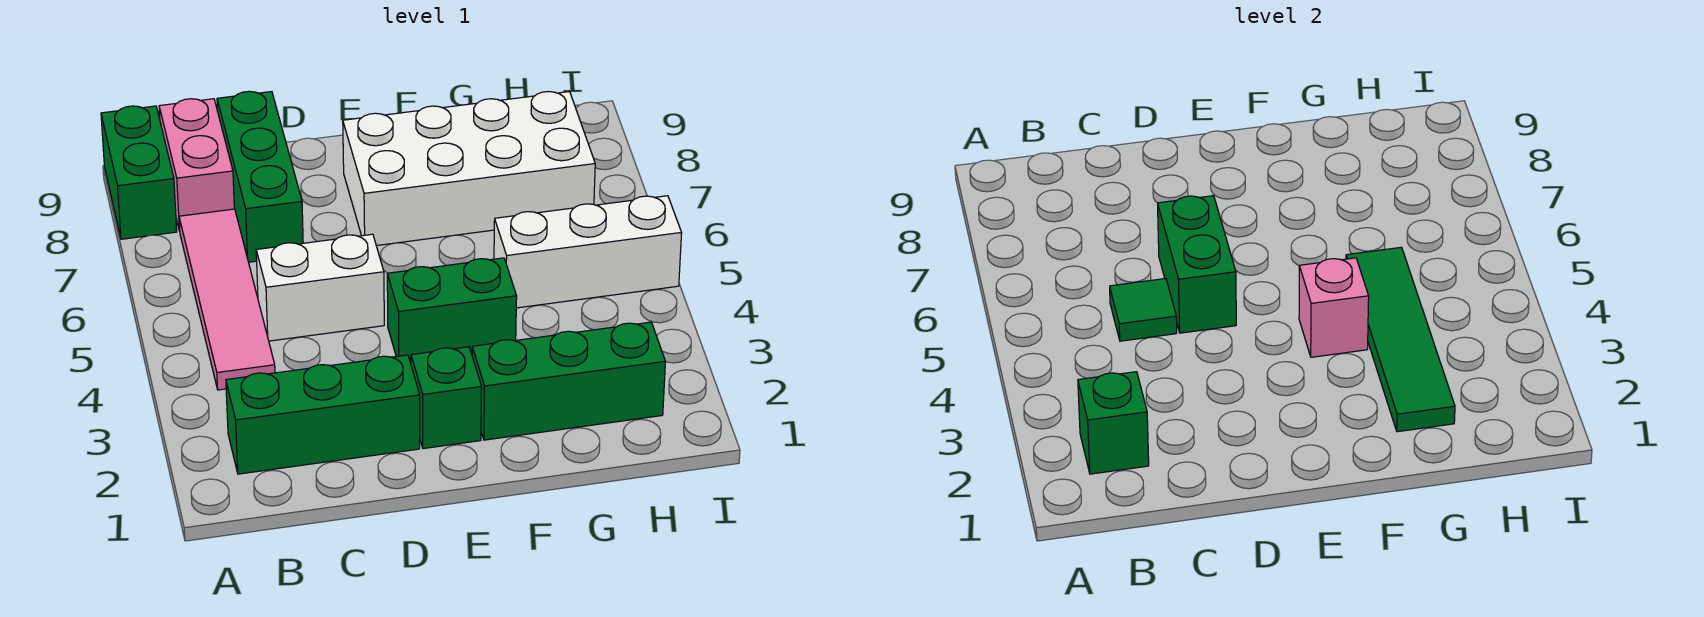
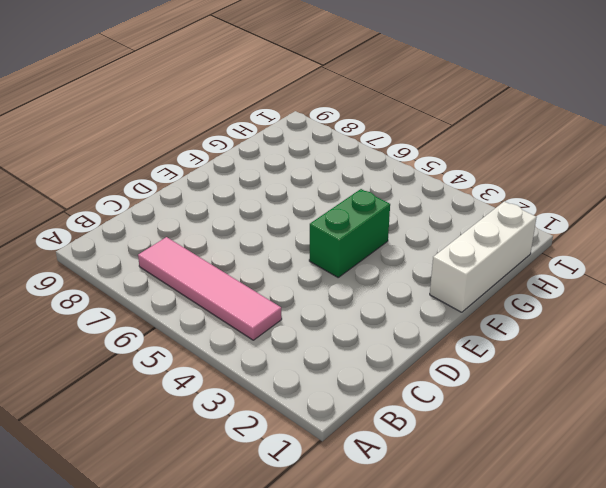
white 1x3 brick [430,201,537,312] -> white 1x3 brick moved to [494,196,682,308]
none -> green 1x2 brick [101,106,177,239]
none -> green 1x3 brick [226,355,420,474]
none -> pink 1x2 brick [159,99,234,231]

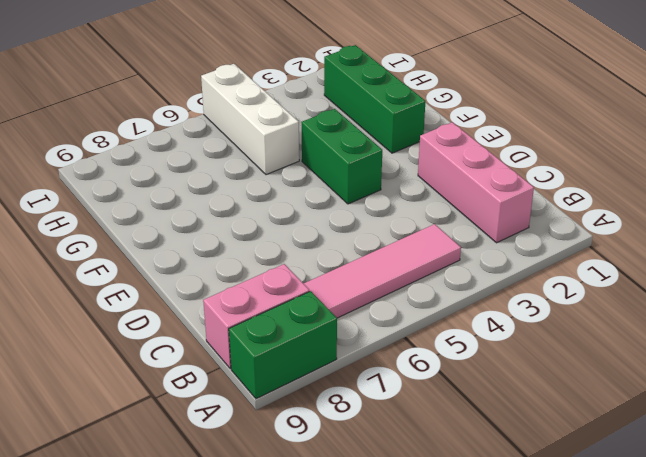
pink 1x3 brick [418,122,534,243] -> green 1x3 brick [226,355,420,474]
none -> white 1x2 brick [256,234,384,341]
none -> green 1x3 brick [217,91,303,262]
none -> green 1x1 brick [411,347,482,449]

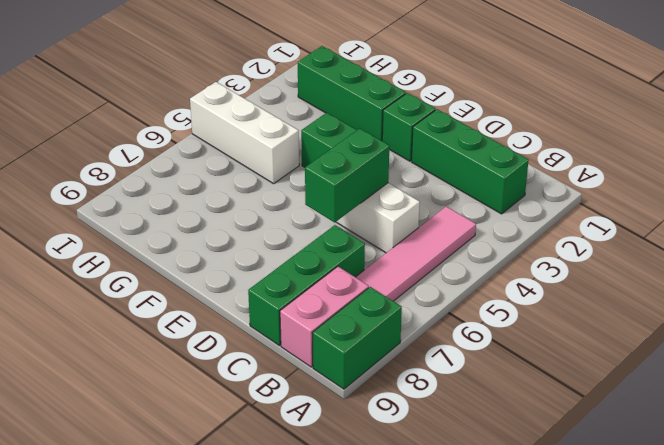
none -> white 2x4 brick [343,92,595,246]
none -> green 1x1 brick [1078,372,1149,474]
none -> green 1x1 tile [1110,279,1177,341]

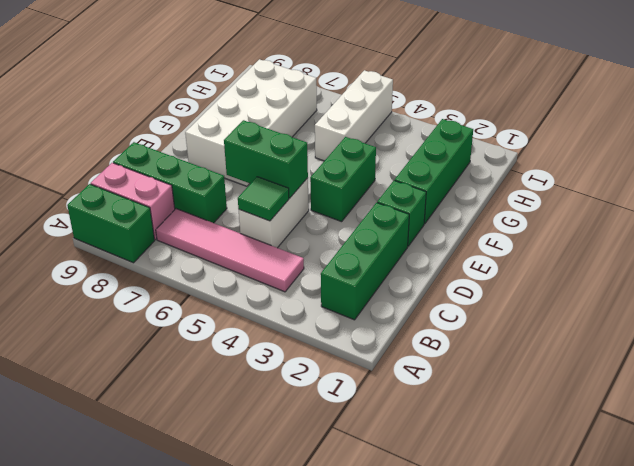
none -> green 1x1 brick [1078,372,1149,474]
none -> pink 1x1 brick [1299,258,1369,357]
none -> green 1x4 tile [1346,247,1455,432]

